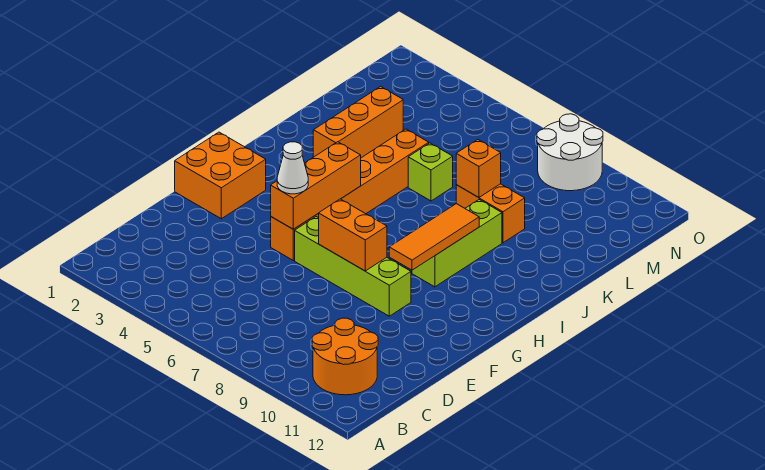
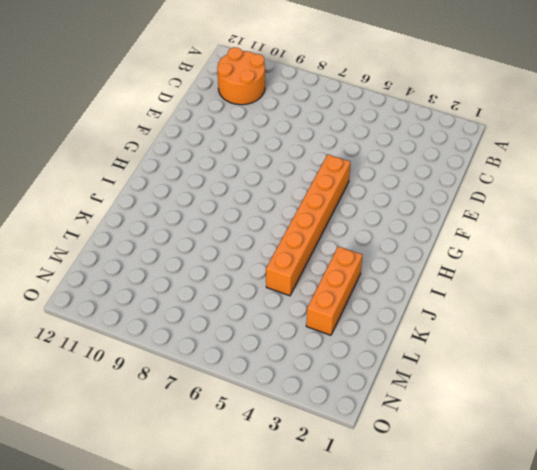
none -> orange 2x2 brick [175,132,266,219]
none -> lime 1x4 brick [295,217,411,316]
none -> lime 1x3 brick [412,200,502,287]

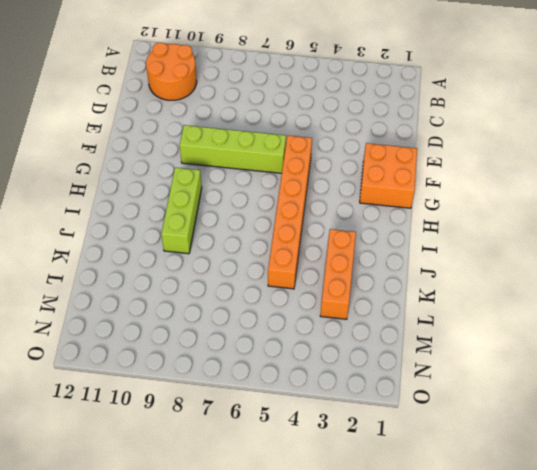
none -> lime 1x1 brick [408,143,453,201]
none -> orange 1x2 brick [456,184,525,243]
none -> white 2x2 round brick [537,114,603,191]

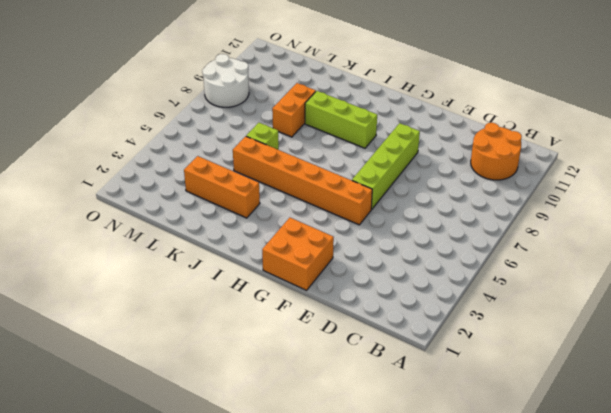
none -> orange 1x3 brick [271,142,361,229]
none -> orange 1x2 brick [319,199,387,271]
none -> orange 1x3 tile [389,204,479,270]

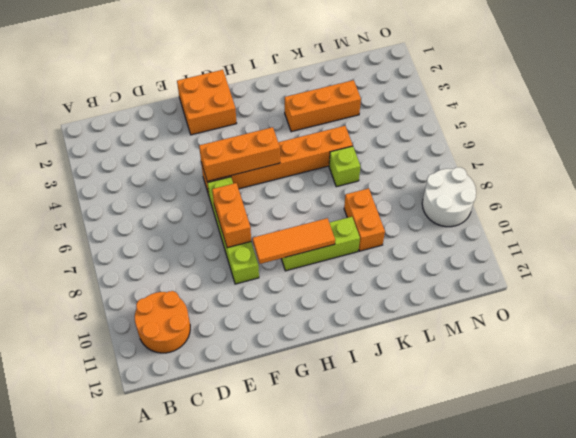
none -> orange 1x1 brick [456,140,501,197]
none -> white 1x1 cone [277,142,308,194]

